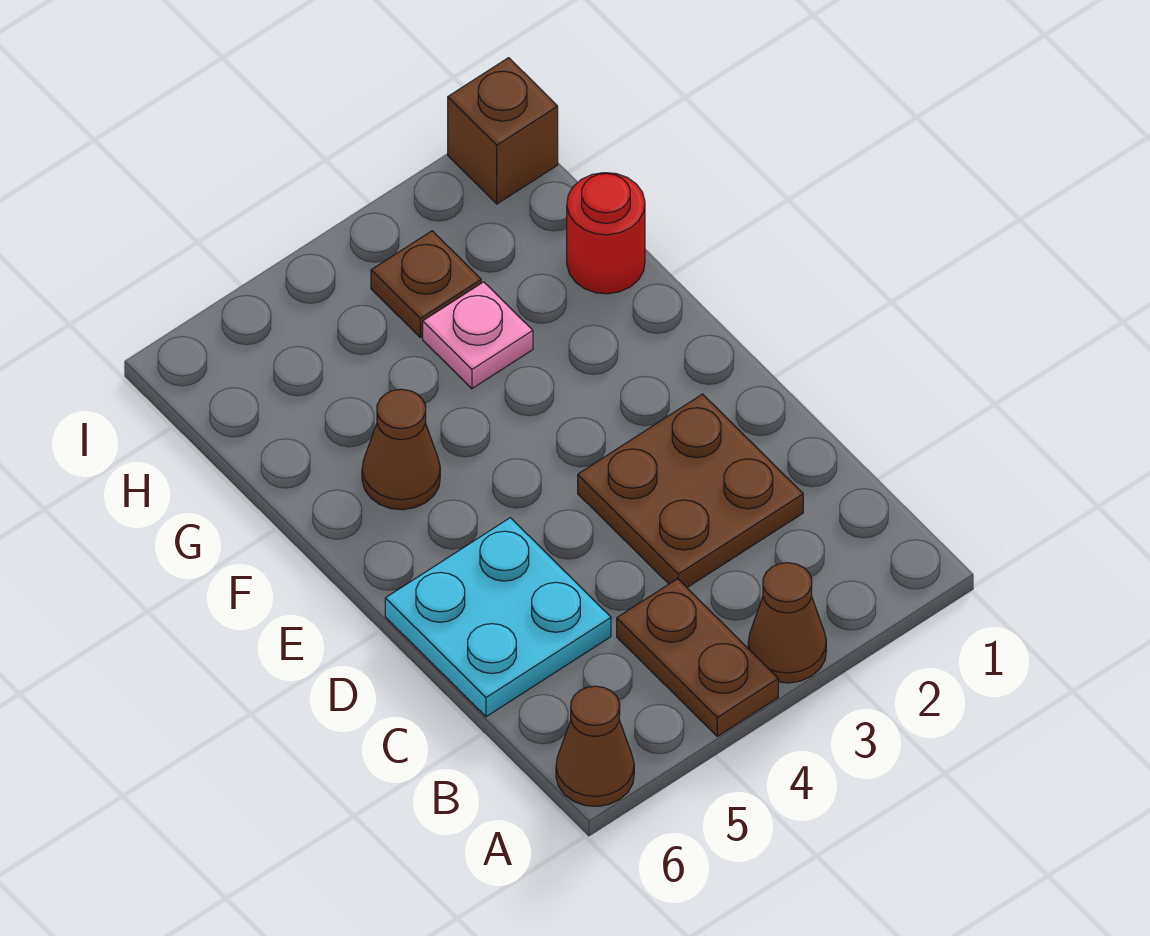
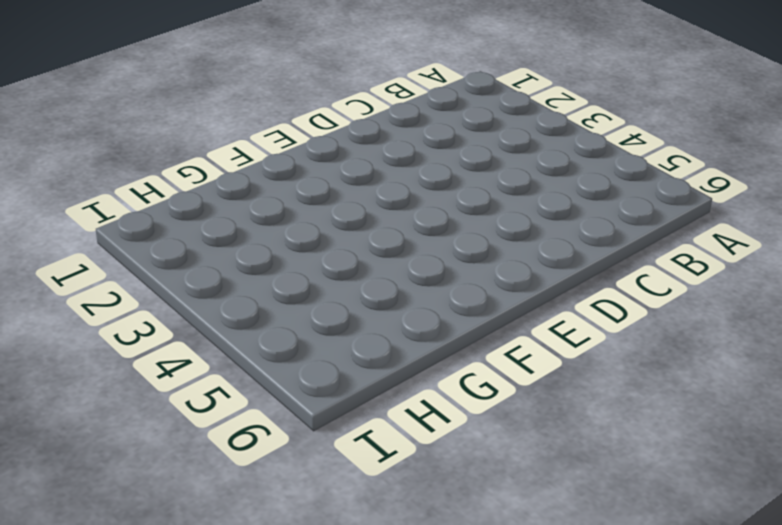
none -> brown 1x1 cone [748,563,826,683]
none -> brown 1x2 plate [617,579,778,737]

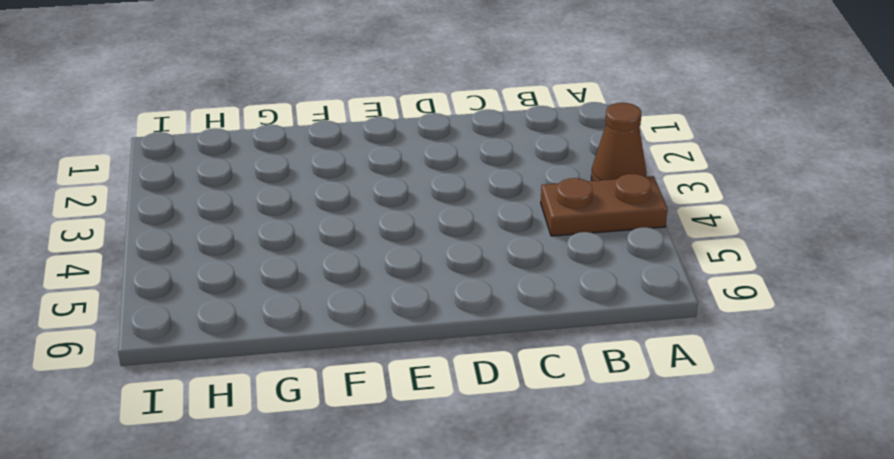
none -> brown 1x1 cone [556,686,634,806]
none -> brown 2x2 plate [578,394,803,587]

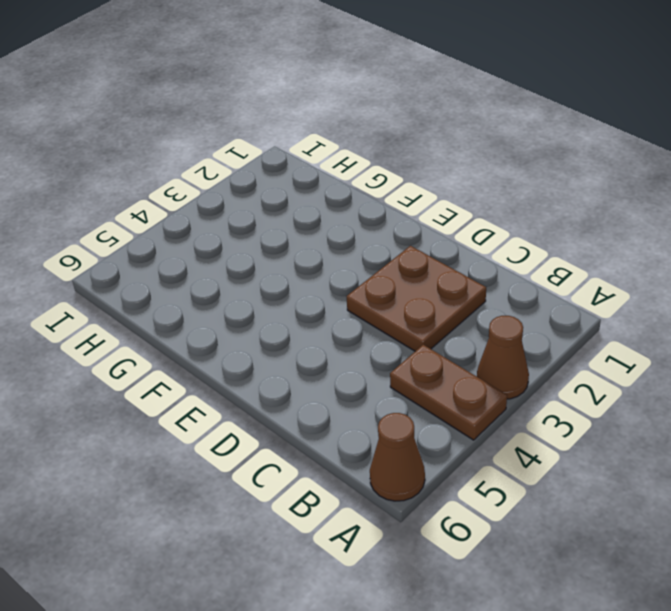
none -> cyan 2x2 plate [385,518,611,717]
none -> brown 1x1 cone [362,389,440,510]

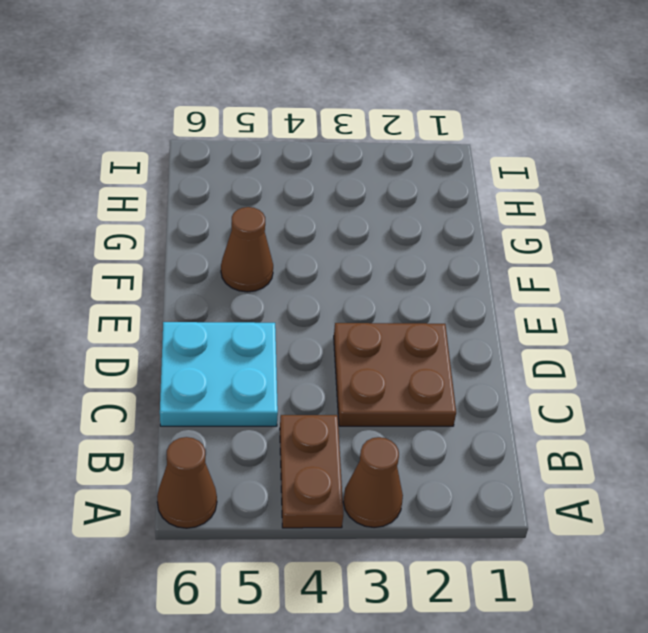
none -> red 1x1 round brick [567,173,645,294]
none -> pink 1x1 plate [423,282,533,389]

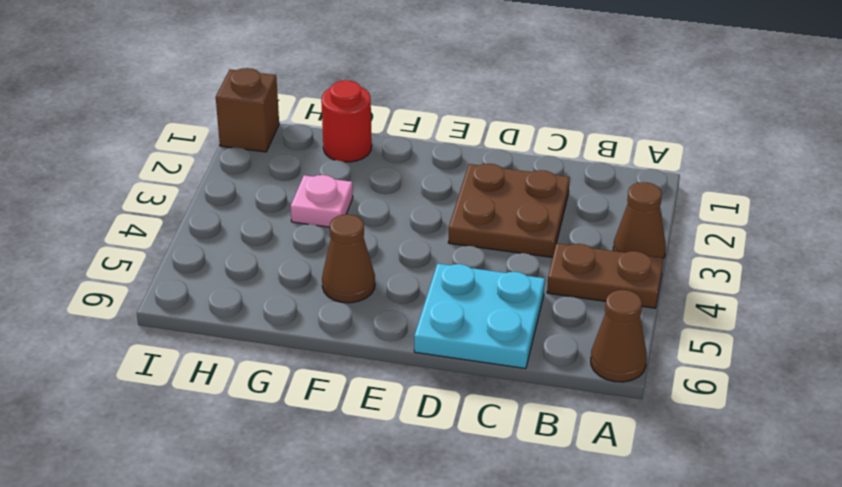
none -> brown 1x1 plate [371,231,481,337]

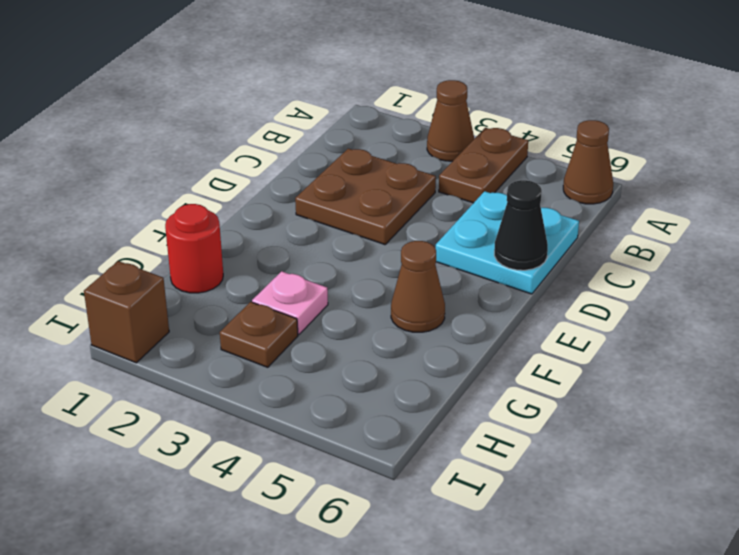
black 1x1 cone [494,180,548,270] -> none

